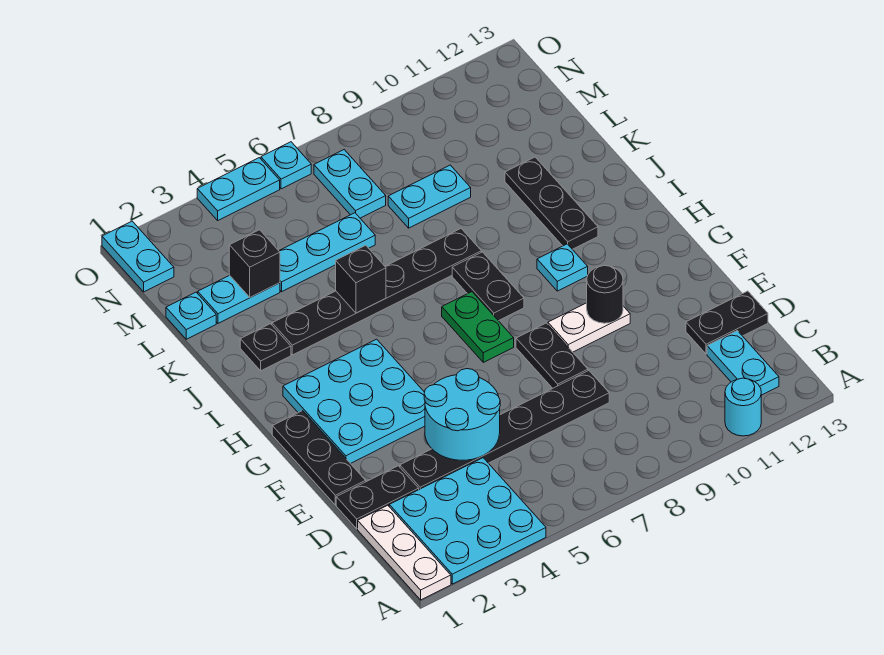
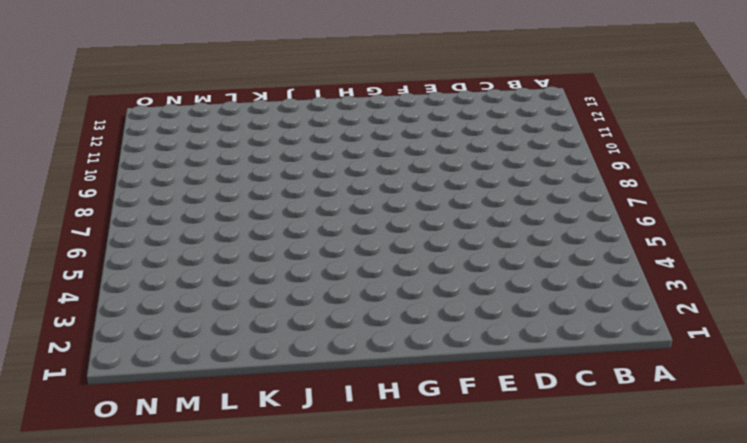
none -> white 1x3 plate [358,505,451,600]
none -> cyan 3x3 plate [389,458,546,584]
none -> cyan 1x1 round brick [725,378,761,436]

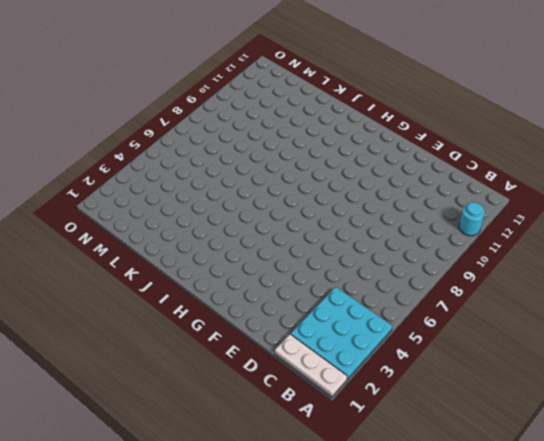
none -> cyan 1x2 plate [707,331,779,395]
none -> black 1x2 plate [336,466,419,529]
none -> black 1x6 plate [400,371,609,489]

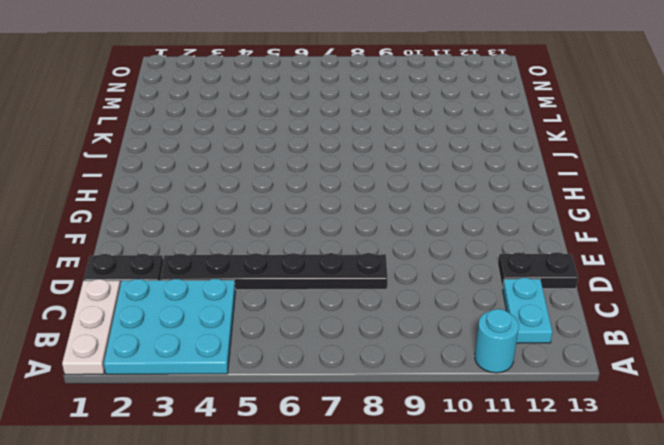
none -> black 1x3 plate [272,411,366,505]
none -> black 1x2 plate [516,323,588,388]
none -> cyan 3x3 plate [283,339,425,464]

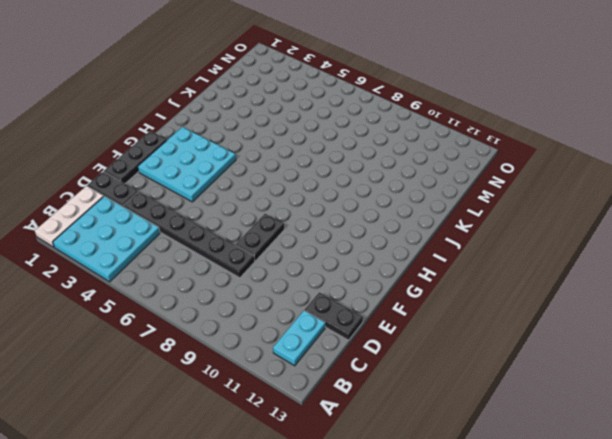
none -> cyan 1x1 round brick [725,378,761,436]
none -> white 1x2 plate [548,303,630,352]
none -> green 1x2 plate [442,292,514,362]

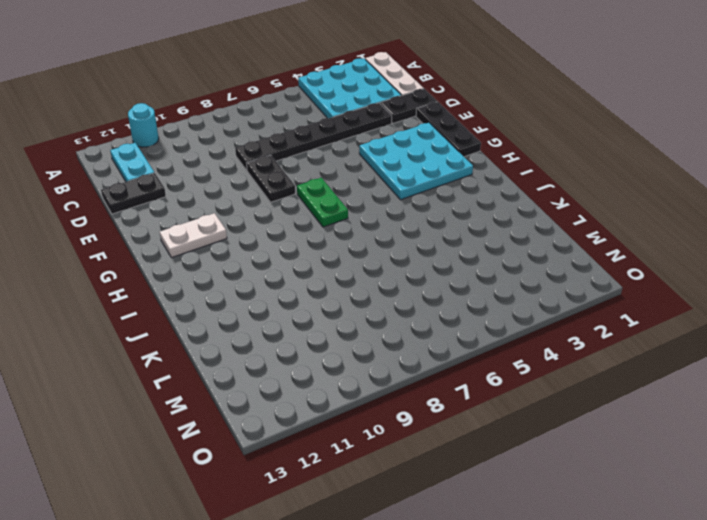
white 1x2 plate [160,213,227,258] -> white 1x2 plate moved to [548,303,630,352]
none -> black 1x2 plate [452,252,524,321]
none -> cyan 1x1 plate [537,244,588,291]
none -> black 1x3 plate [505,157,598,249]

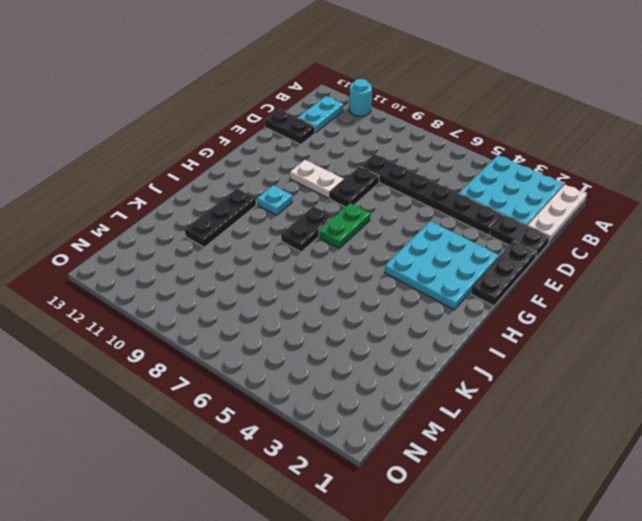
none -> black 1x1 plate [240,324,291,371]
none -> black 1x6 plate [272,229,481,355]
none -> cyan 1x1 plate [166,292,216,339]

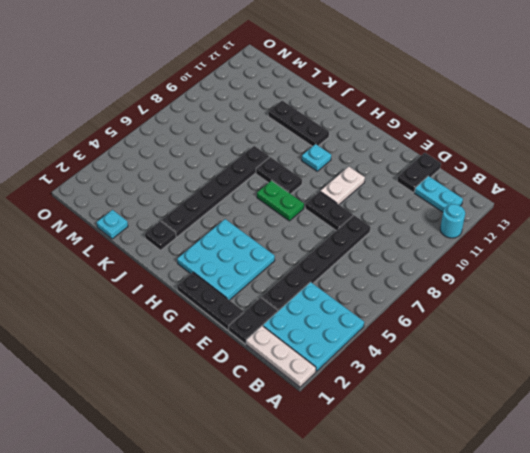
none -> cyan 1x2 plate [198,275,280,323]
none -> cyan 1x3 plate [279,213,375,292]
none -> cyan 1x2 plate [388,165,471,228]

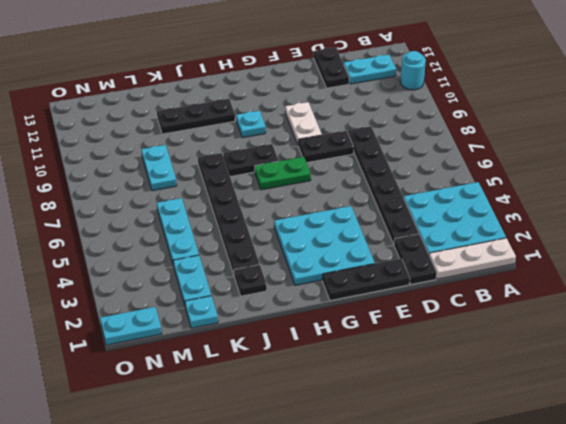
none -> cyan 1x2 plate [314,150,386,218]
none -> cyan 1x2 plate [197,158,280,220]
none -> cyan 1x1 plate [261,142,311,189]

